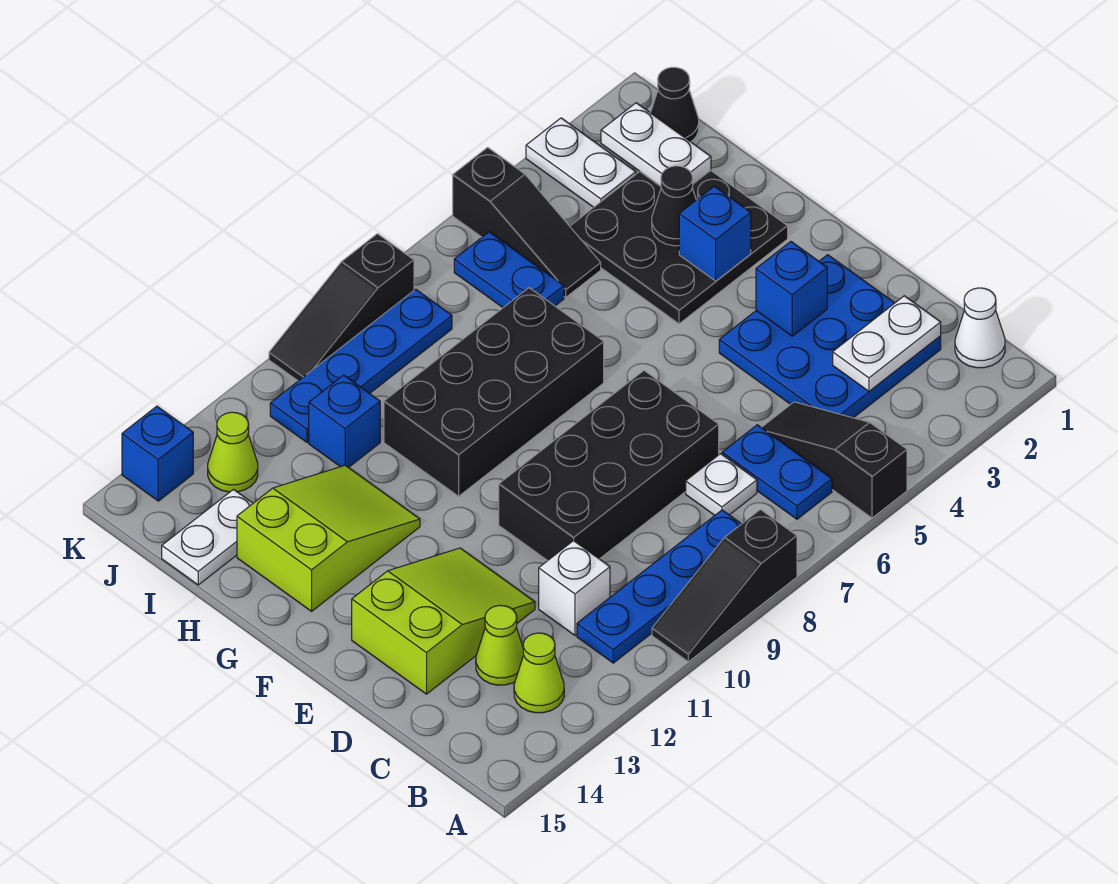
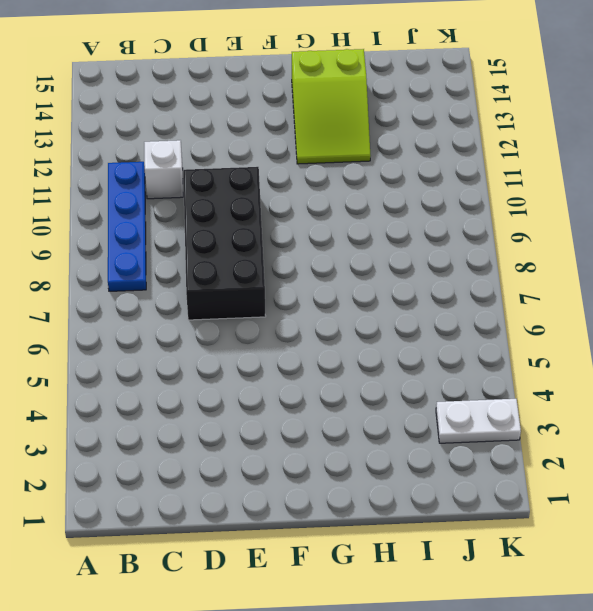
none -> black 1x3 slope [761,402,907,518]
none -> black 1x3 slope [652,510,797,662]
none -> white 1x1 cone [955,288,1005,368]
none -> blue 1x2 plate [722,425,832,519]

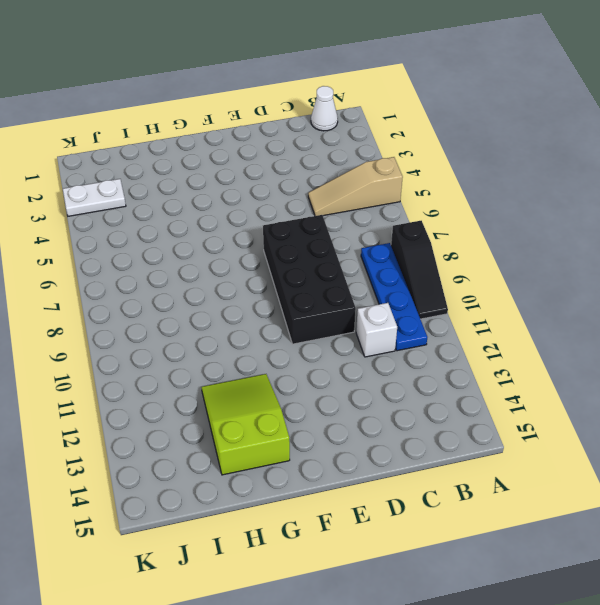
tan 1x3 slope [308,157,403,216] -> black 1x3 slope [761,402,907,518]
none -> blue 1x2 plate [722,425,832,519]
none -> lime 1x1 cone [514,633,564,713]
none -> blue 3x3 plate [719,255,941,418]
none -> white 1x1 plate [686,454,757,515]

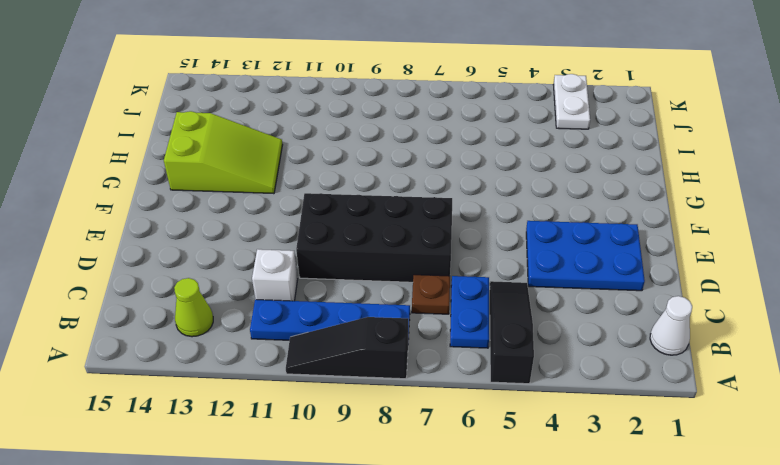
brown 1x1 plate [412,275,450,314] -> white 1x1 plate [686,454,757,515]
blue 2x3 plate [526,221,645,291] -> blue 3x3 plate [719,255,941,418]
none -> lime 1x1 cone [476,605,524,685]
none -> lime 2x3 slope [352,548,535,694]
none -> black 3x3 plate [570,170,788,324]
none -> black 2x4 brick [384,288,604,496]

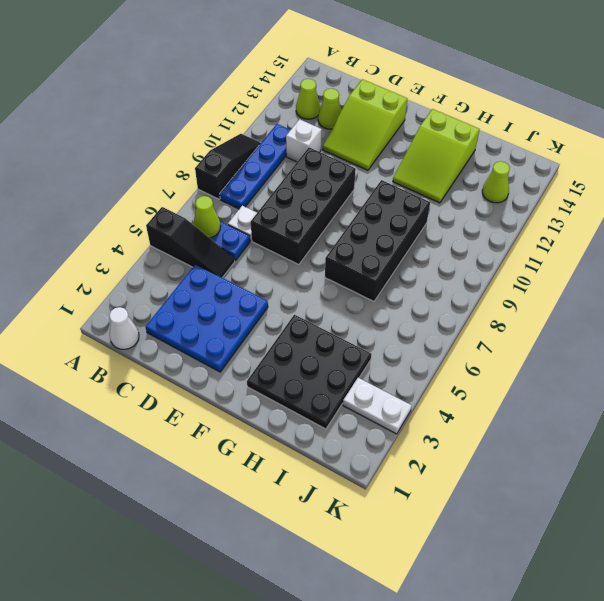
lime 1x1 cone [193,196,221,238] -> none
none -> black 1x3 slope [453,147,601,297]
none -> blue 1x2 plate [454,232,564,307]
none -> blue 1x1 brick [309,375,380,467]
none -> white 1x2 plate [162,489,253,585]

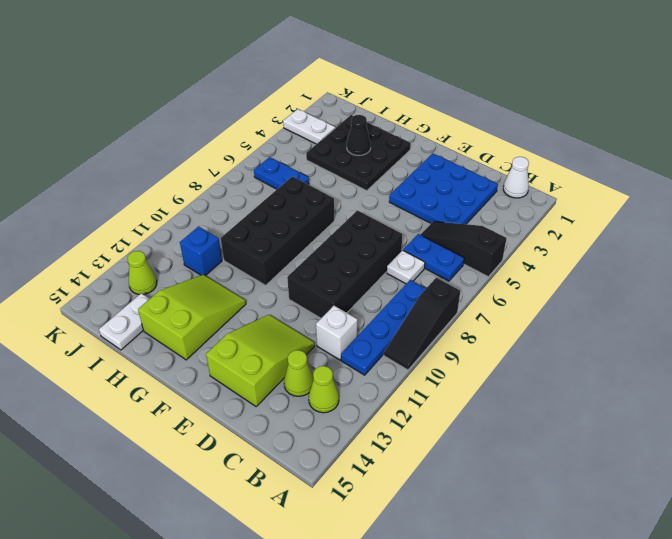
none -> black 1x3 slope [453,147,601,297]
none -> black 1x1 cone [651,67,699,142]
none -> blue 1x4 plate [270,289,452,442]
none -> black 1x3 slope [269,234,414,381]

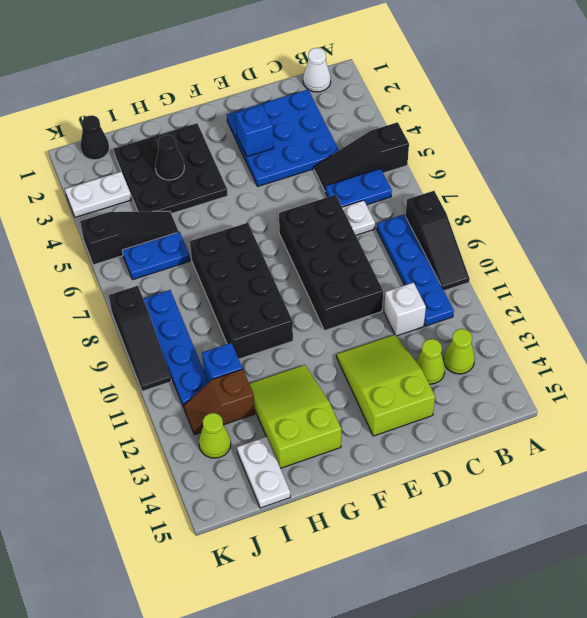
brown 1x2 slope [184,369,255,435] -> none
none -> blue 1x1 brick [122,406,193,501]
none -> white 1x2 plate [833,296,941,391]
none -> blue 1x1 brick [679,186,751,281]
none -> white 1x2 plate [601,103,711,186]

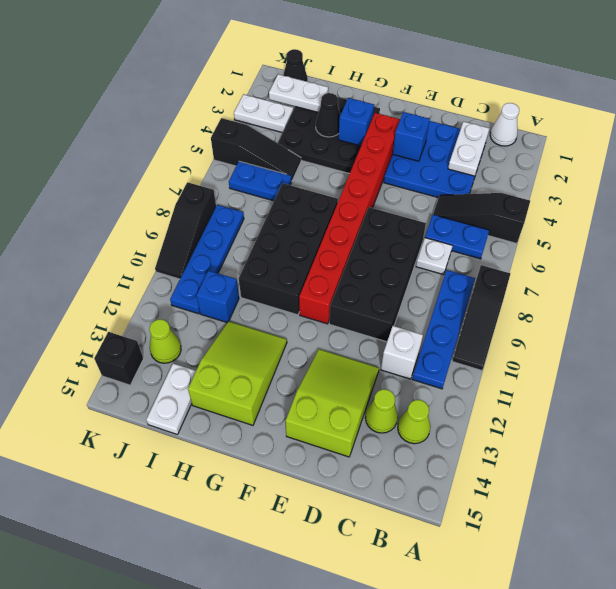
red 1x8 brick [299,113,400,324] -> none
black 1x1 brick [94,332,143,385] -> blue 1x1 brick [122,406,193,501]

